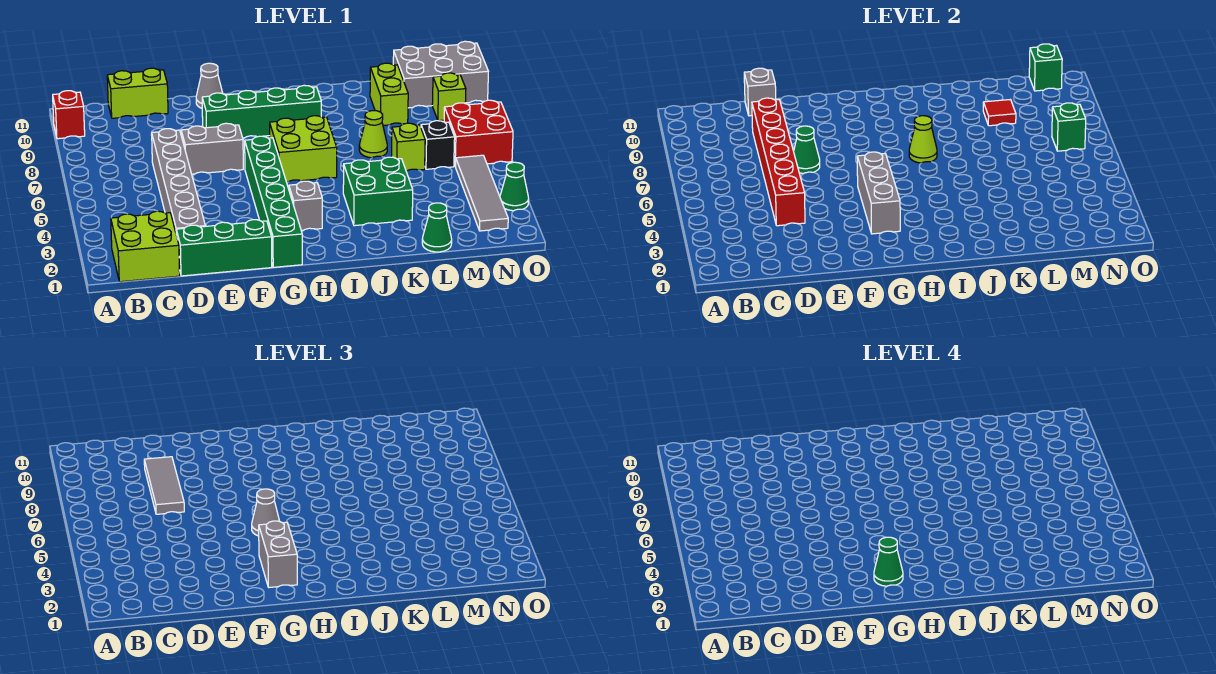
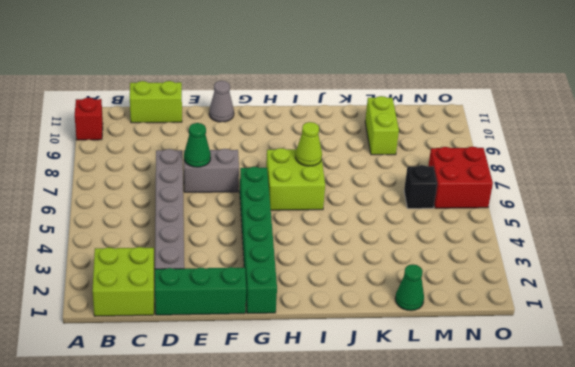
none -> green 1x4 brick [202,85,321,138]
none -> grey 1x1 brick [289,181,322,230]
none -> green 2x2 brick [343,157,413,226]
none -> lime 1x1 cone [359,111,387,158]

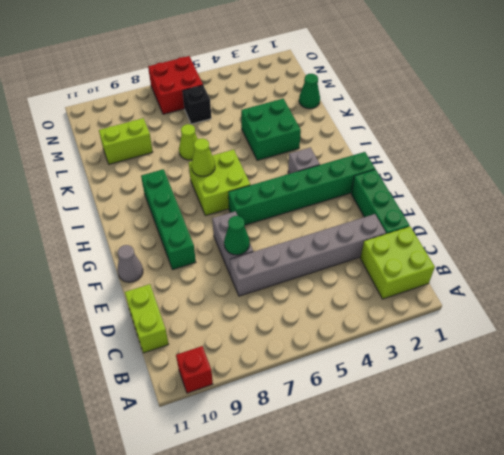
none -> lime 1x1 brick [391,123,425,171]
none -> grey 2x3 brick [393,41,488,108]
none -> grey 1x4 tile [455,155,508,231]
none -> lime 1x1 brick [432,73,466,121]

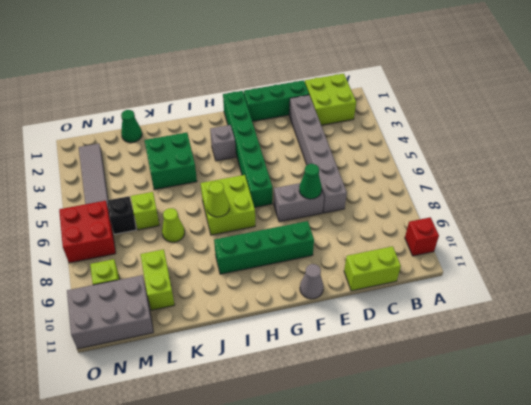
none -> green 1x1 cone [500,162,529,211]
none -> red 1x6 brick [752,98,805,226]
none -> grey 1x1 brick [744,68,776,116]
none -> grey 1x3 brick [857,152,900,234]

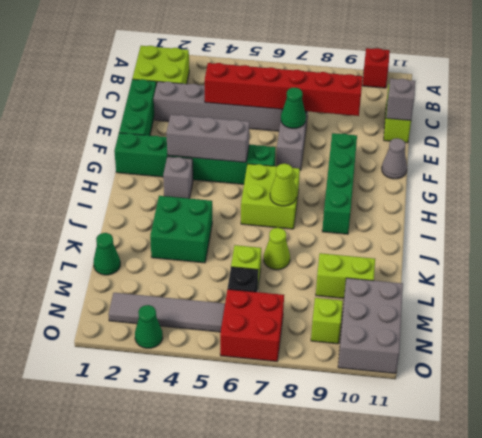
none -> red 1x1 tile [983,100,1016,126]
none -> green 1x1 brick [1052,103,1086,151]
none -> green 1x1 brick [1029,44,1062,91]
none -> grey 1x3 tile [144,457,184,514]

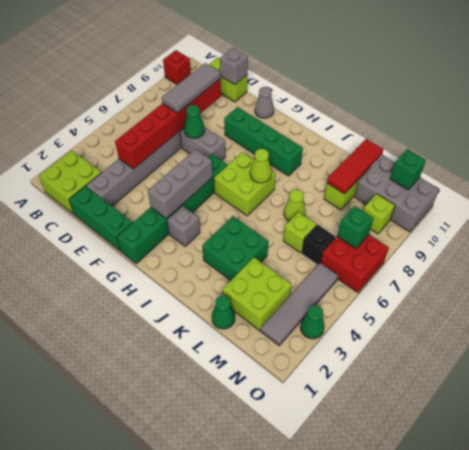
lime 2x2 brick [223,258,291,331] -> none
red 1x3 tile [327,139,384,194] -> red 1x1 tile [983,100,1016,126]
none -> grey 1x2 brick [259,521,297,587]
none -> grey 1x1 cone [252,489,279,536]
none -> green 1x1 cone [874,537,903,586]

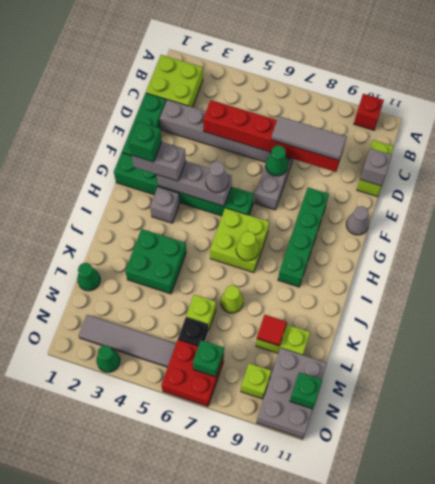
green 1x1 brick [129,122,162,162] -> green 1x1 cone [874,537,903,586]

